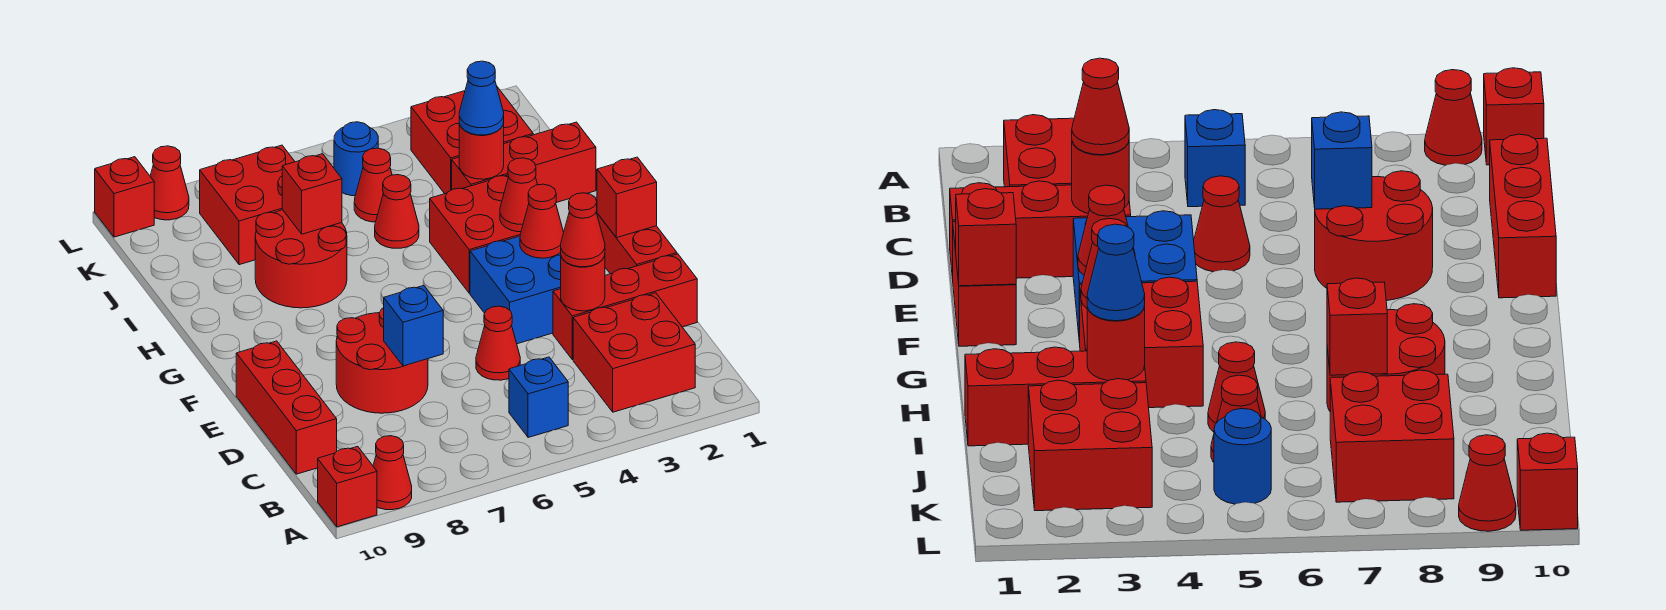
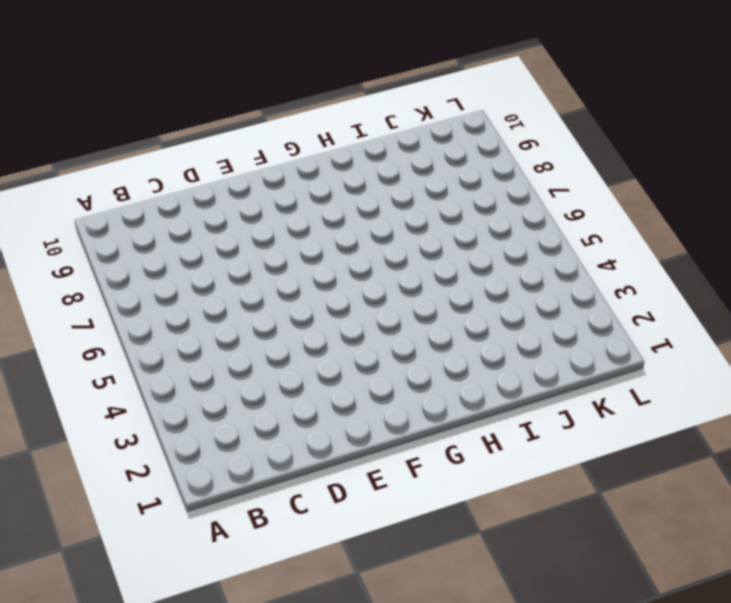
none -> red 1x1 cone [373,436,412,510]
none -> red 1x1 brick [318,446,377,527]
none -> red 2x2 brick [573,293,695,412]

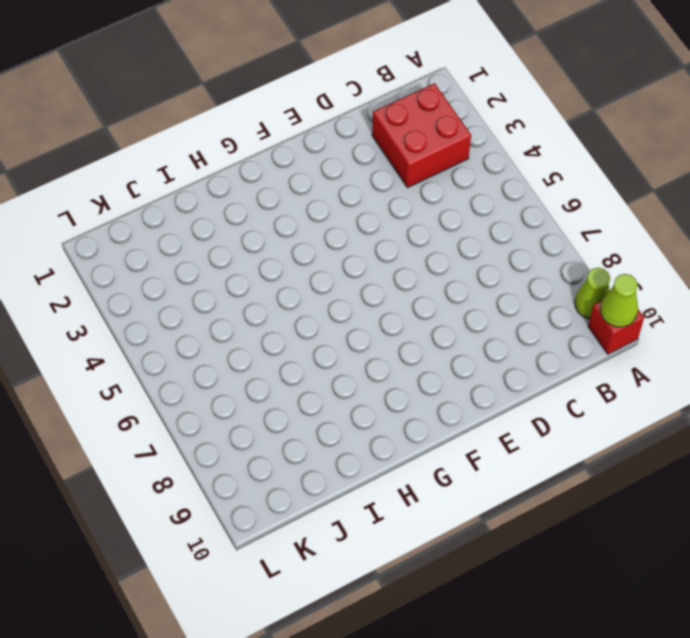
lime 1x1 cone [575,268,610,319] -> red 1x1 cone [373,436,412,510]
lime 1x1 cone [600,274,638,327] -> none
none -> blue 1x1 brick [509,357,568,438]
none -> red 1x3 brick [236,341,337,474]
none -> red 1x3 brick [553,254,697,360]

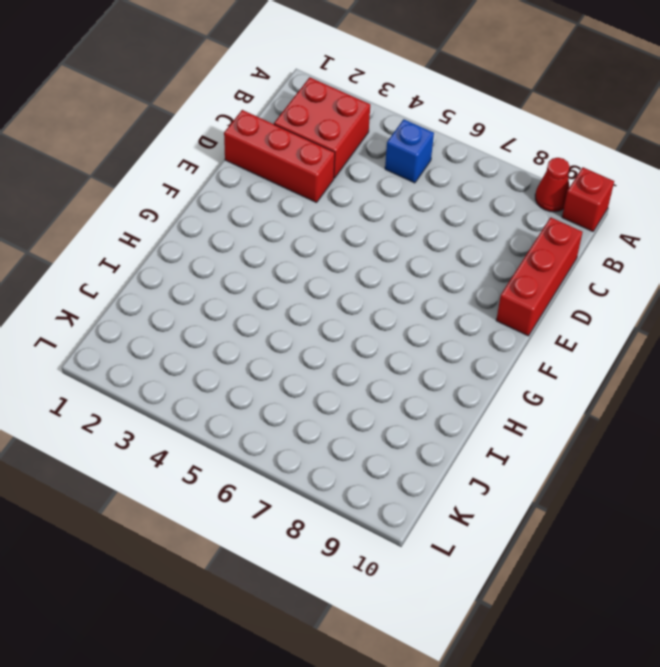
none -> red 1x1 cone [476,306,520,380]
none -> red 2x2 round brick [336,308,428,413]
none -> red 1x2 brick [597,213,677,274]

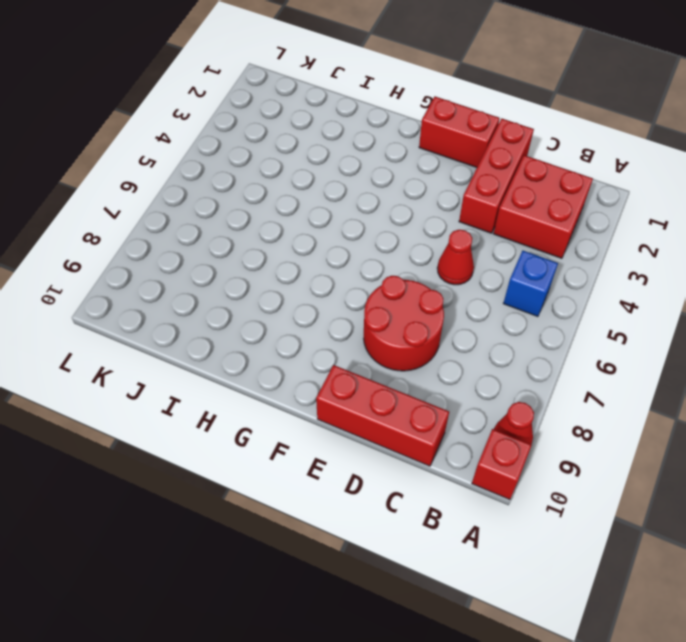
none -> blue 2x2 brick [470,236,561,344]
none -> red 2x2 brick [430,175,521,293]
none -> red 2x2 round brick [255,210,347,308]

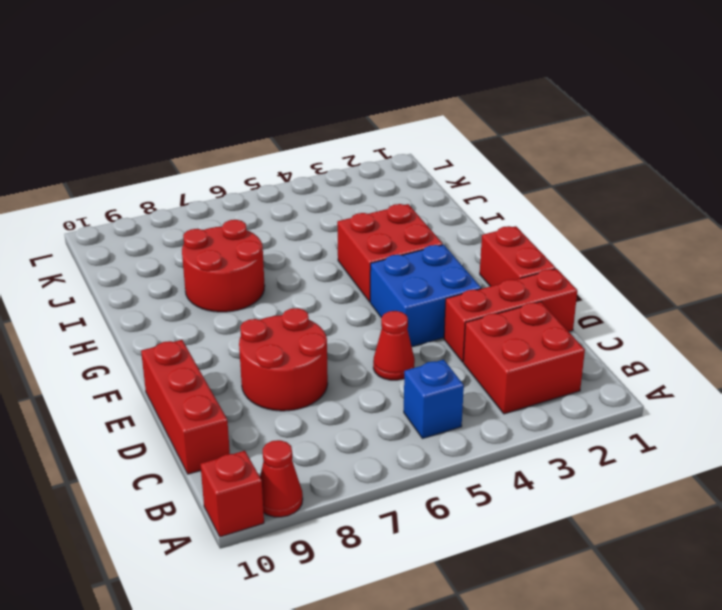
none -> red 1x3 brick [452,122,596,203]
none -> red 1x1 cone [375,175,419,248]
none -> red 2x2 brick [411,87,533,194]

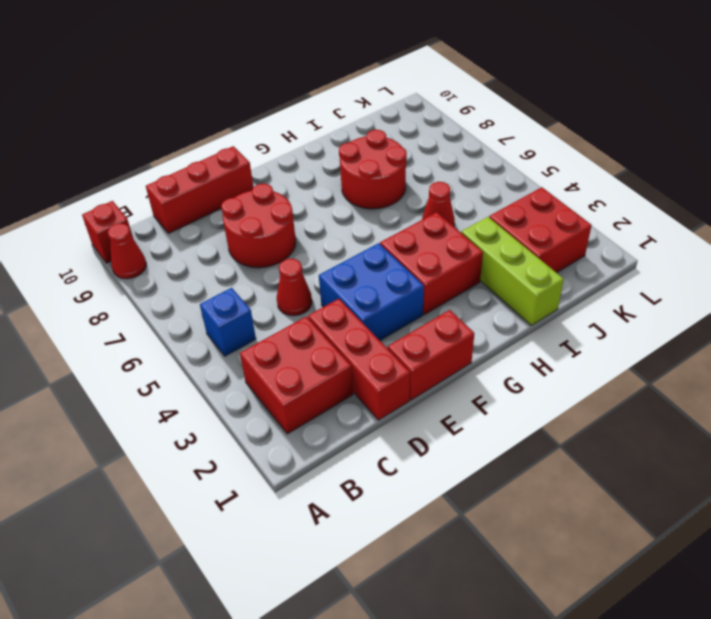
lime 1x3 brick [461,217,564,325] -> red 1x3 brick [452,122,596,203]
none -> red 1x1 cone [354,148,392,222]
none -> red 2x2 brick [200,145,295,265]
none -> blue 1x1 round brick [334,122,378,196]

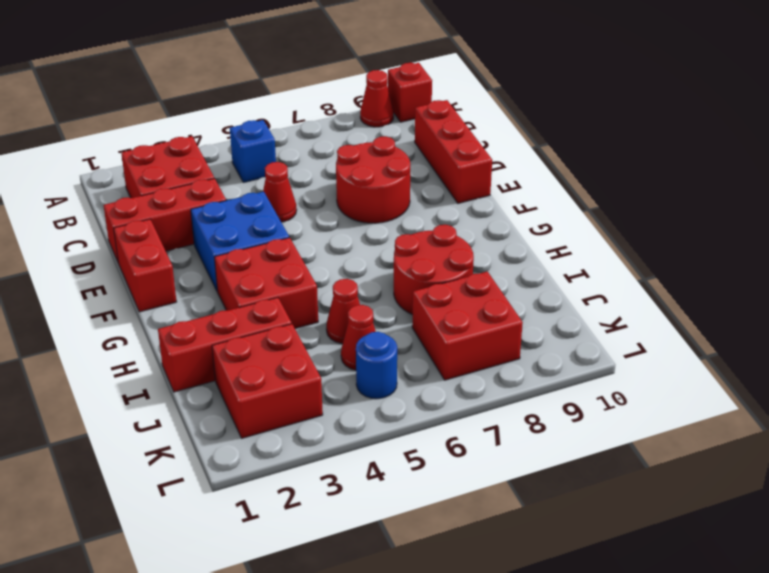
none -> red 1x1 cone [150,146,189,220]
none -> red 1x1 brick [95,157,154,237]
none -> red 1x1 round brick [561,256,605,311]

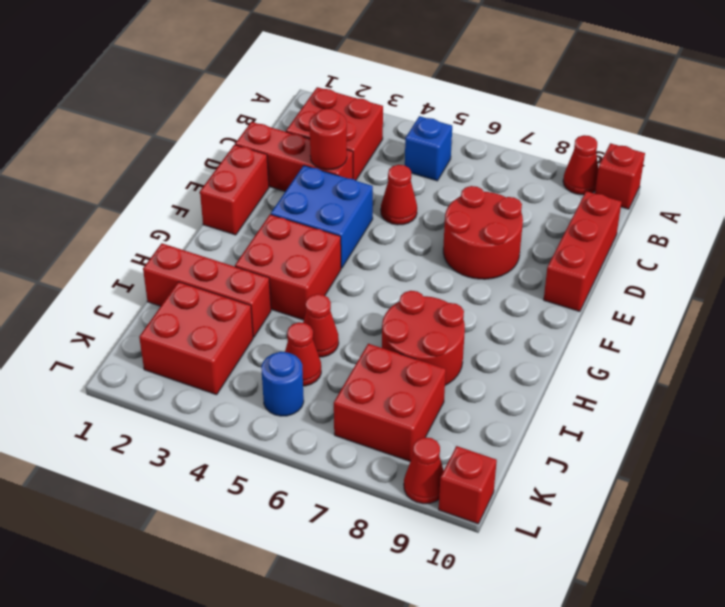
none -> blue 1x1 brick [384,285,443,366]
none -> red 1x1 brick [597,157,657,238]
none -> red 1x1 cone [520,184,564,258]

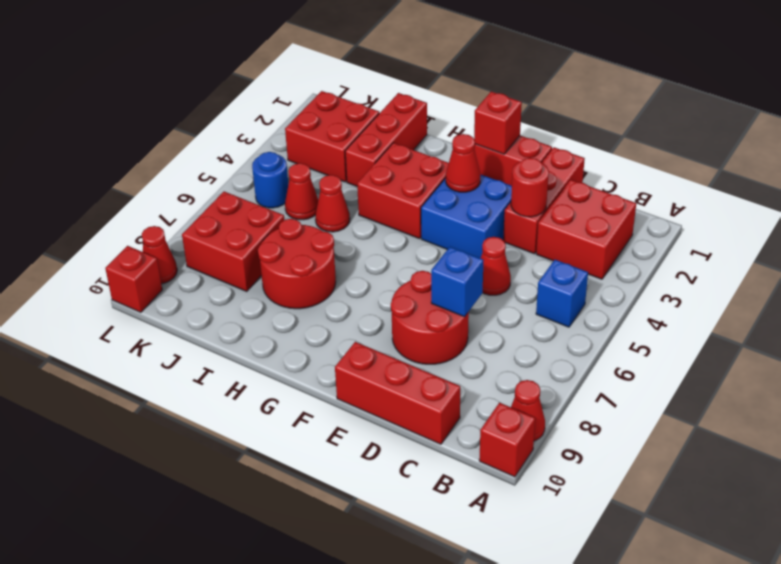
none -> red 1x1 cone [500,158,538,232]
none -> red 1x1 round brick [459,123,504,179]
none -> red 1x1 brick [282,154,342,234]

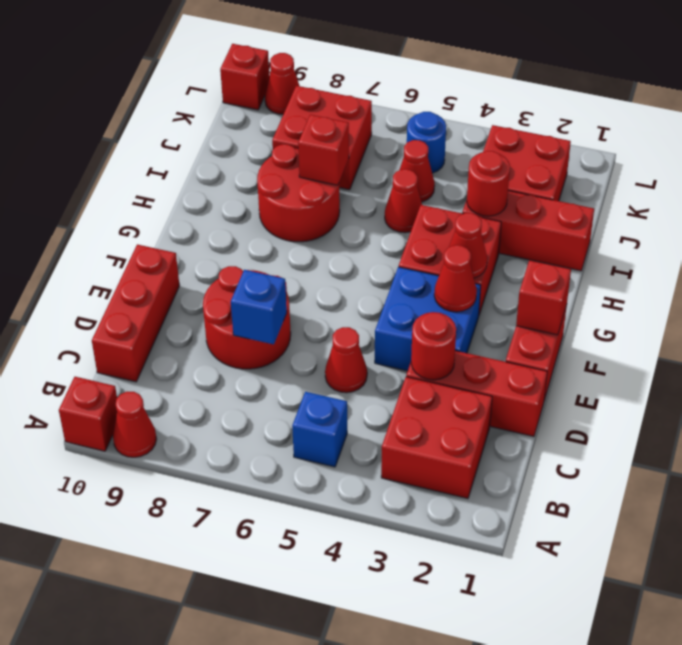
none -> red 1x1 cone [561,193,605,267]
none -> blue 1x1 cone [459,61,504,135]

